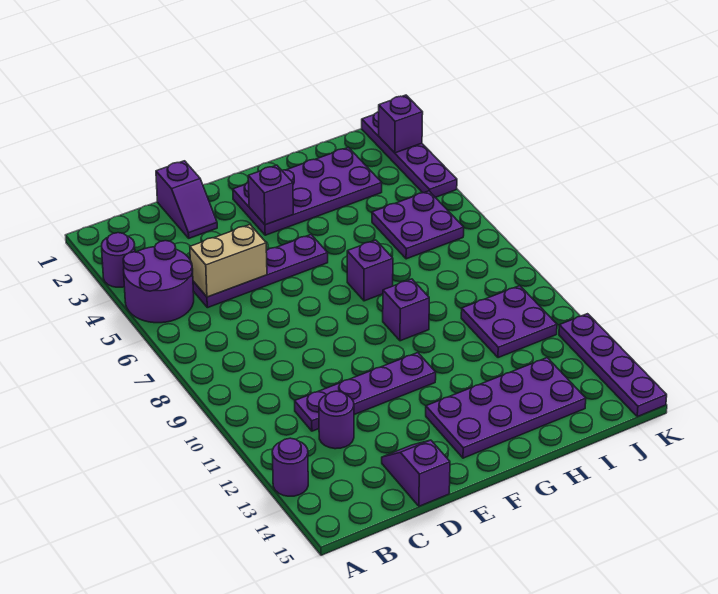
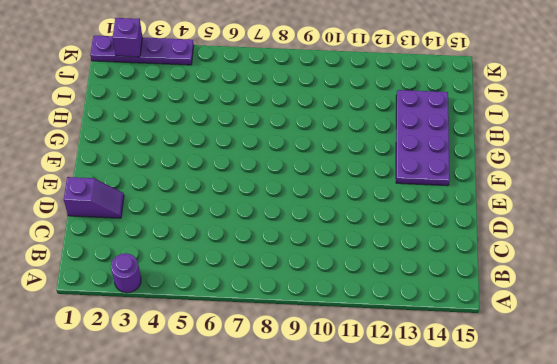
none -> purple 2x2 round brick [123,241,194,323]
none -> purple 1x1 round brick [272,438,308,496]
none -> purple 1x4 plate [193,235,328,308]

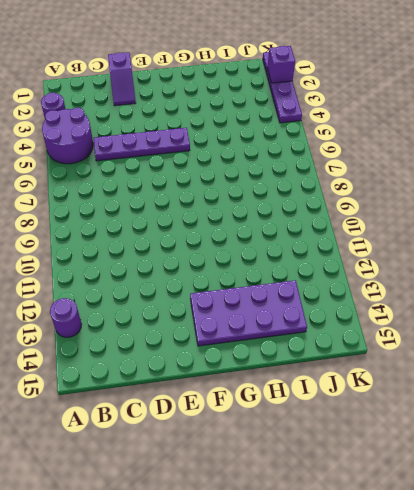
none -> purple 1x4 plate [295,353,436,431]
none -> purple 1x1 round brick [319,391,354,449]
none -> purple 1x2 slope [382,440,450,506]

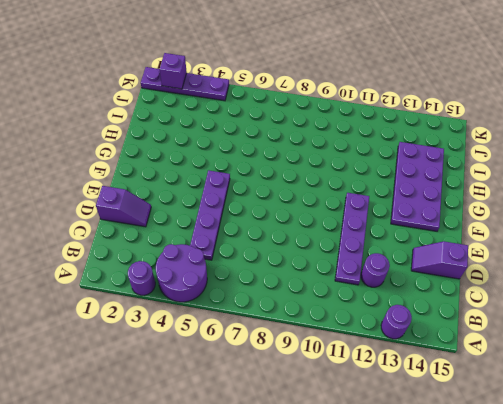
none -> purple 2x4 plate [233,147,382,235]
none -> purple 1x1 brick [347,240,393,301]
none -> purple 1x1 brick [383,279,429,341]

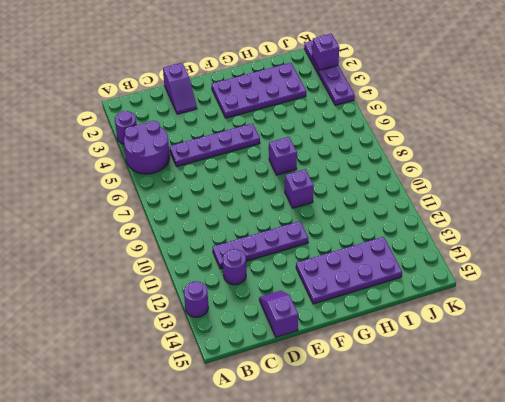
none -> purple 2x2 plate [372,191,464,259]
none -> purple 2x2 plate [461,286,557,358]
none -> purple 1x4 plate [559,314,667,417]

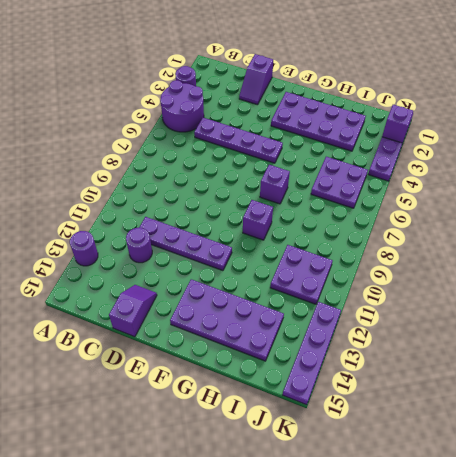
none -> tan 1x2 brick [190,225,267,297]
none -> purple 1x1 brick [248,165,293,225]

